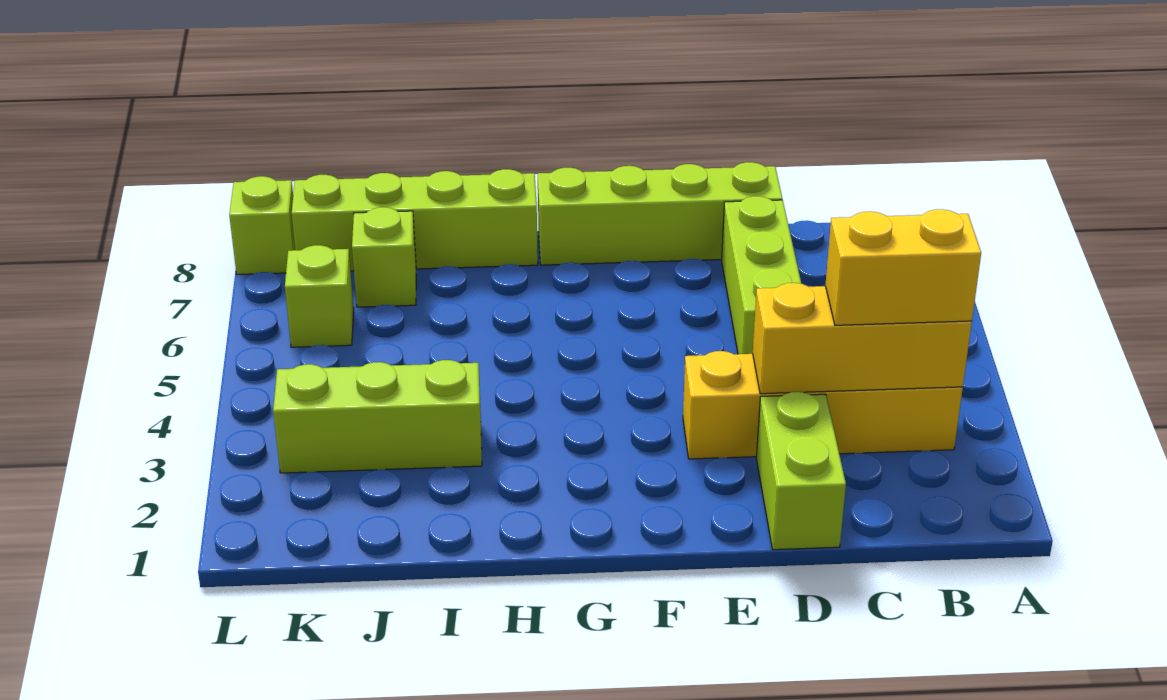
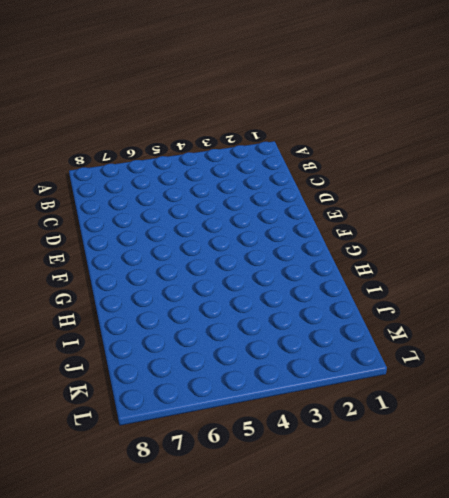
none -> yellow 1x4 brick [683,351,963,459]
none -> lime 1x2 brick [756,392,846,550]

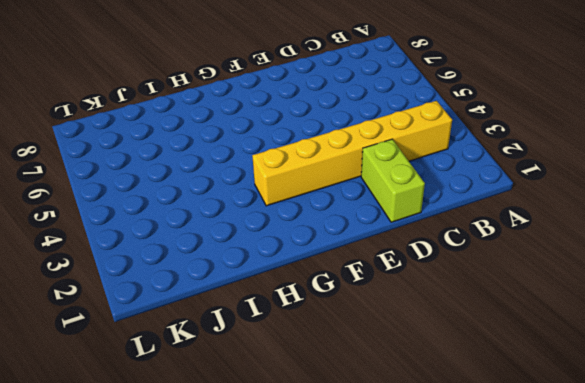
yellow 1x6 brick [252,101,452,206] -> yellow 1x4 brick [683,351,963,459]
none -> lime 1x3 brick [722,196,801,354]
none -> lime 1x4 brick [538,162,782,265]

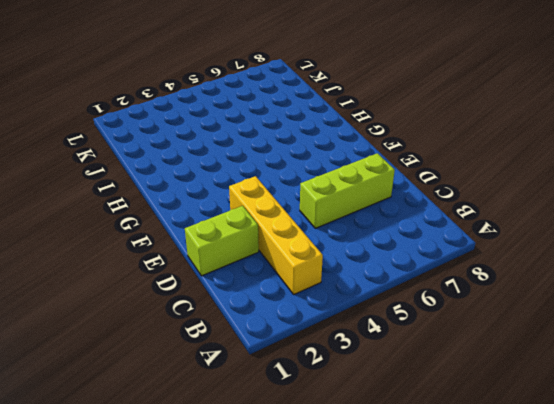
none -> lime 1x4 brick [538,162,782,265]
none -> lime 1x4 brick [292,169,538,271]

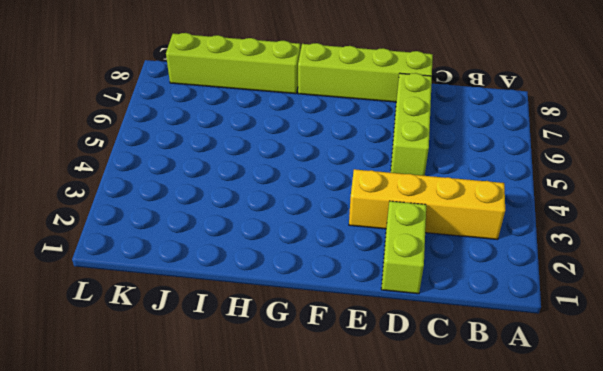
none -> lime 1x3 brick [273,360,482,473]
none -> lime 1x1 brick [352,207,416,307]

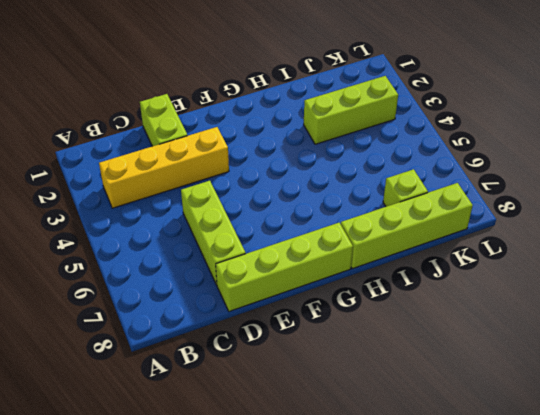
none -> lime 1x1 brick [285,245,354,347]
none -> lime 1x1 brick [229,176,295,275]

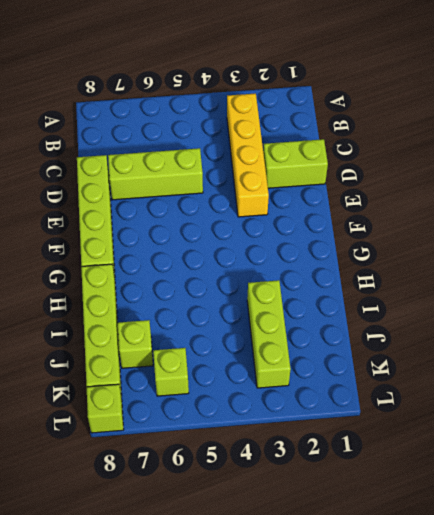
none -> yellow 1x3 brick [753,283,972,394]
none -> yellow 1x2 brick [825,209,981,325]

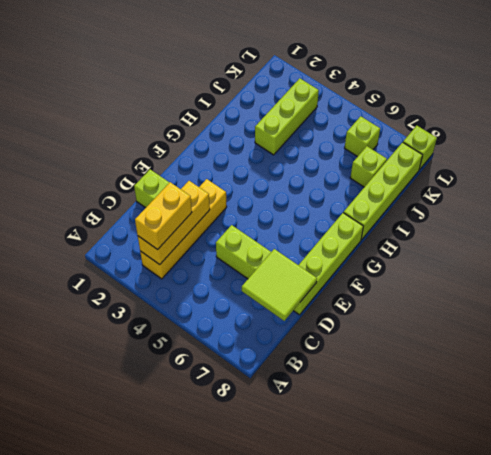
lime 2x2 tile [242,249,317,321] -> none

